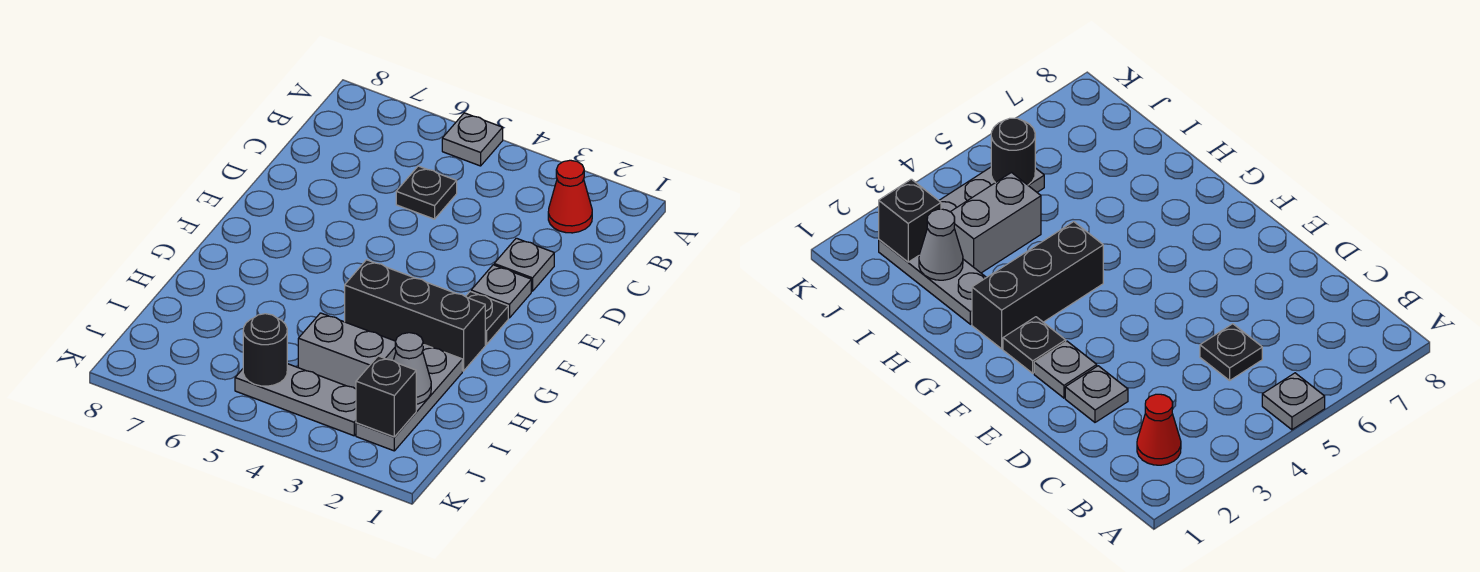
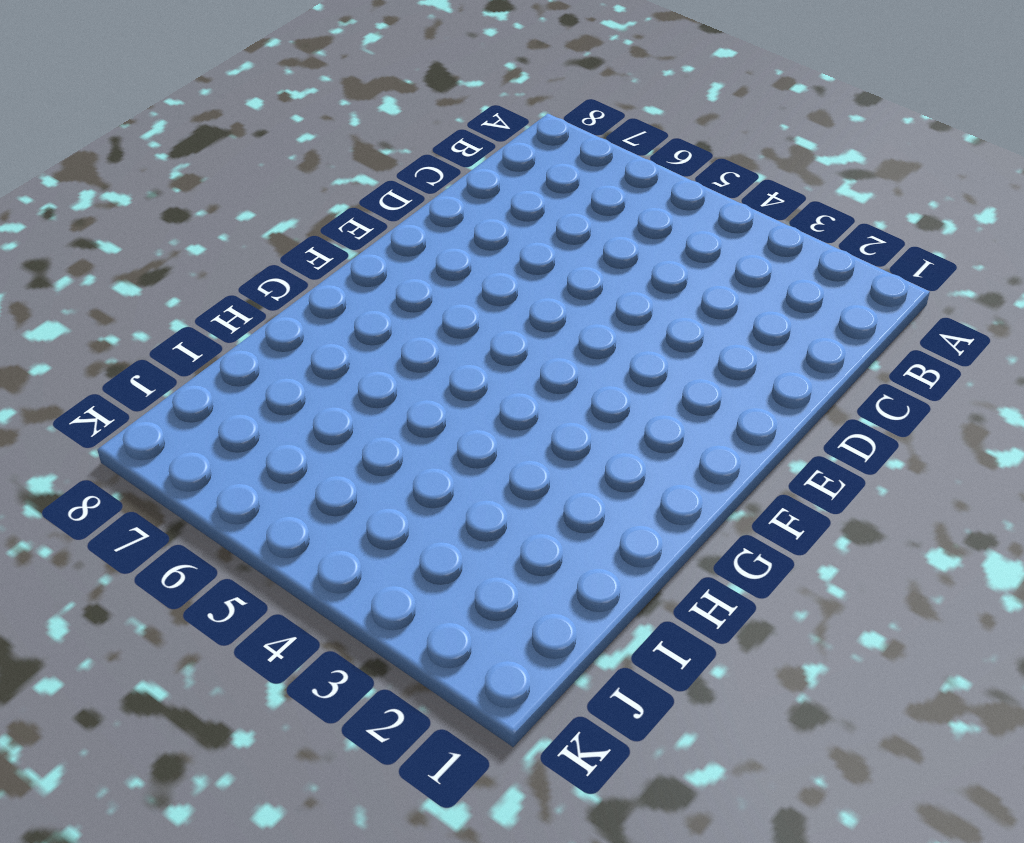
none -> grey 1x1 plate [442,113,503,166]
none -> red 1x1 cone [548,160,592,233]
none -> black 1x1 plate [396,166,457,219]

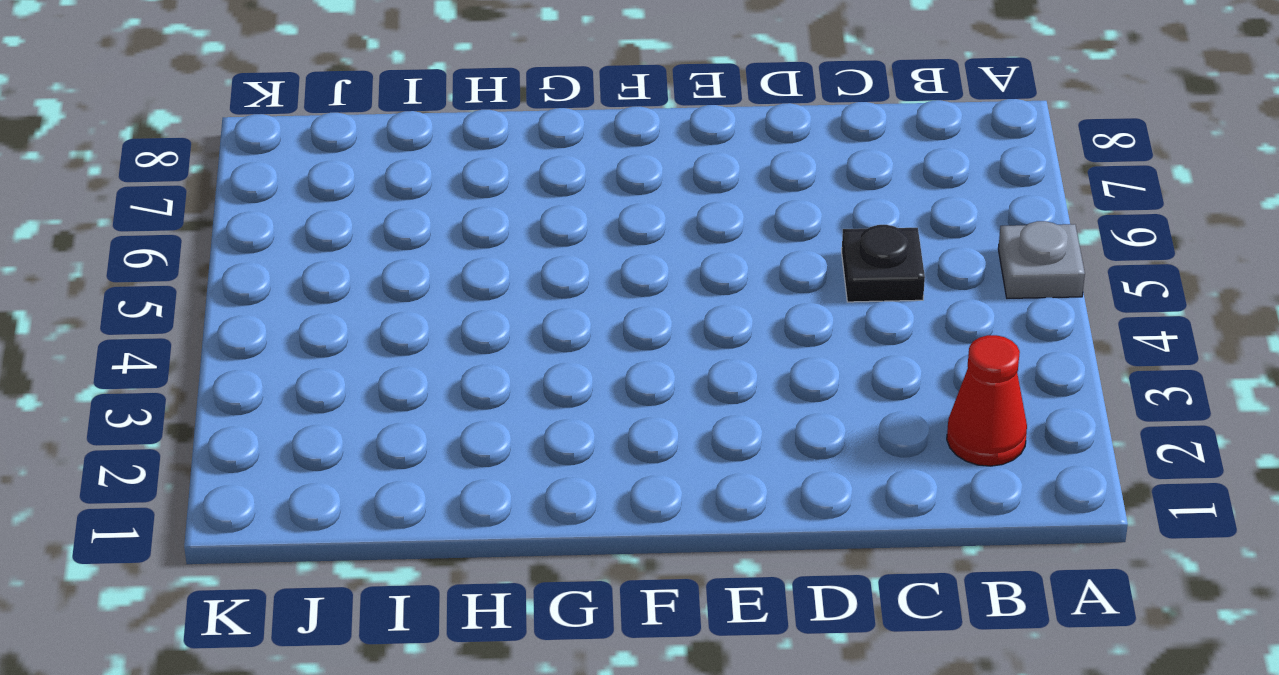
none -> grey 1x1 plate [494,238,554,291]
none -> grey 1x1 plate [471,265,531,318]
none -> black 1x1 plate [466,292,508,345]

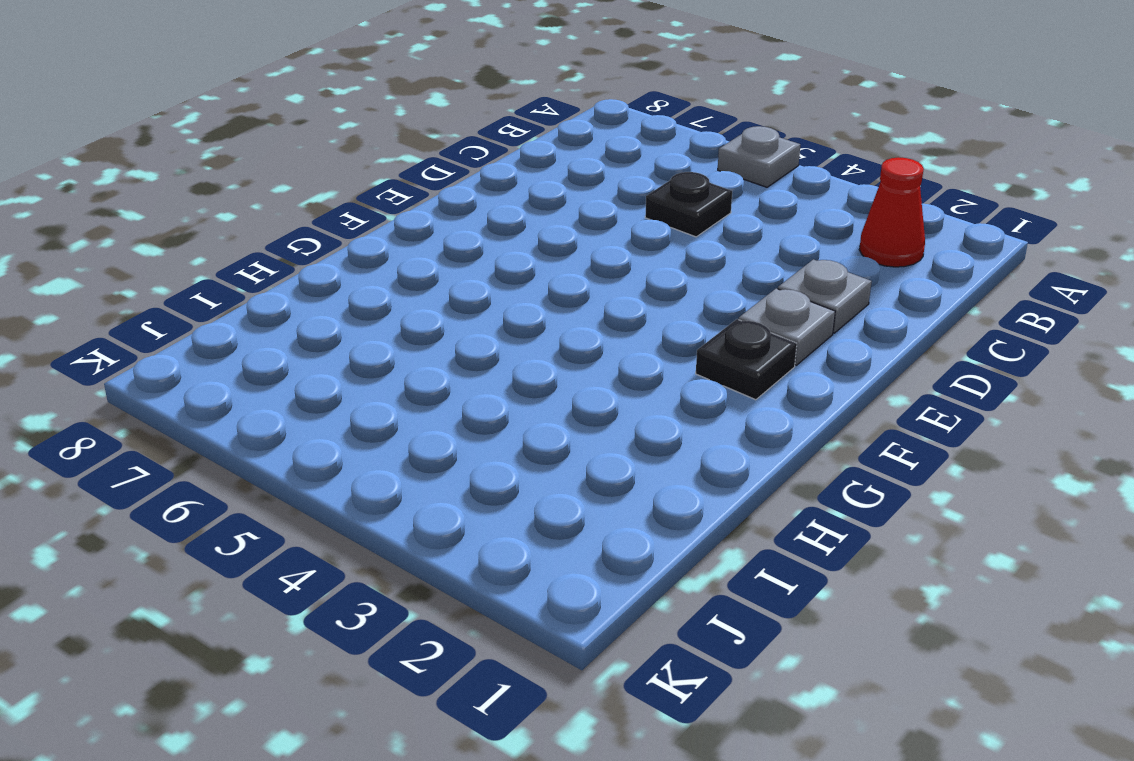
none -> black 1x3 brick [345,260,485,371]
none -> grey 1x3 plate [356,345,462,451]
none -> grey 1x2 brick [298,313,396,389]

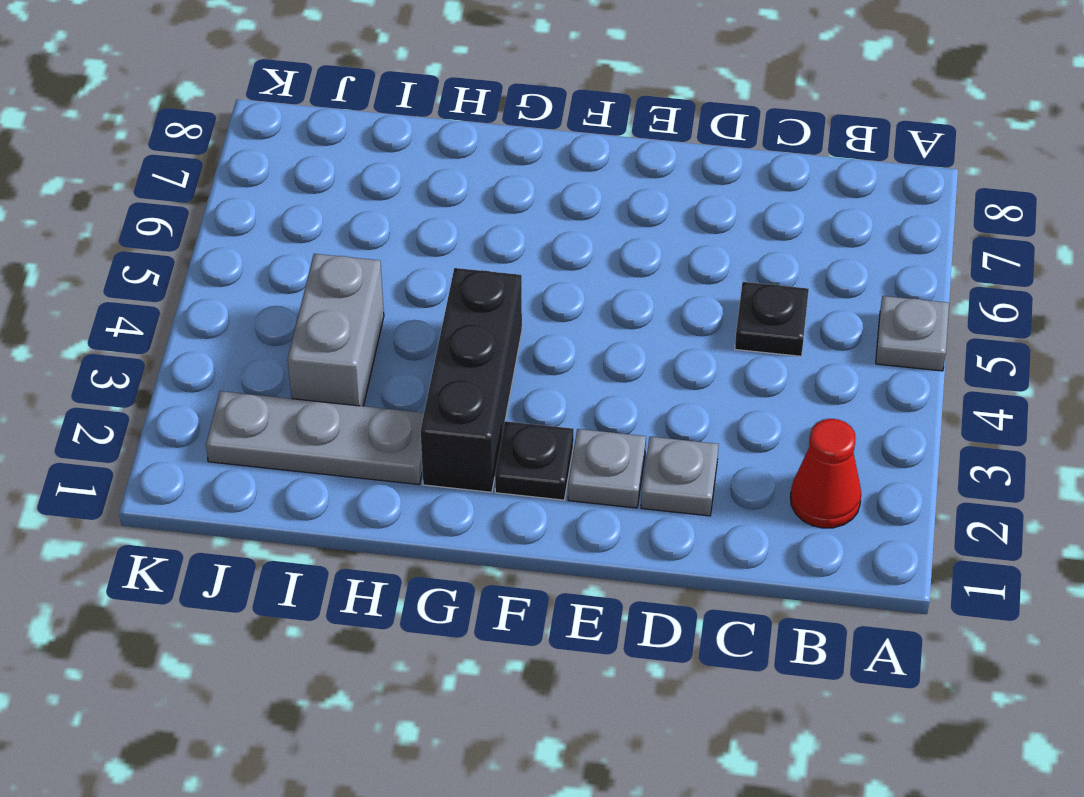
none -> grey 1x3 plate [235,364,356,436]
none -> grey 1x1 cone [393,333,431,404]
none -> black 1x1 brick [356,356,416,437]

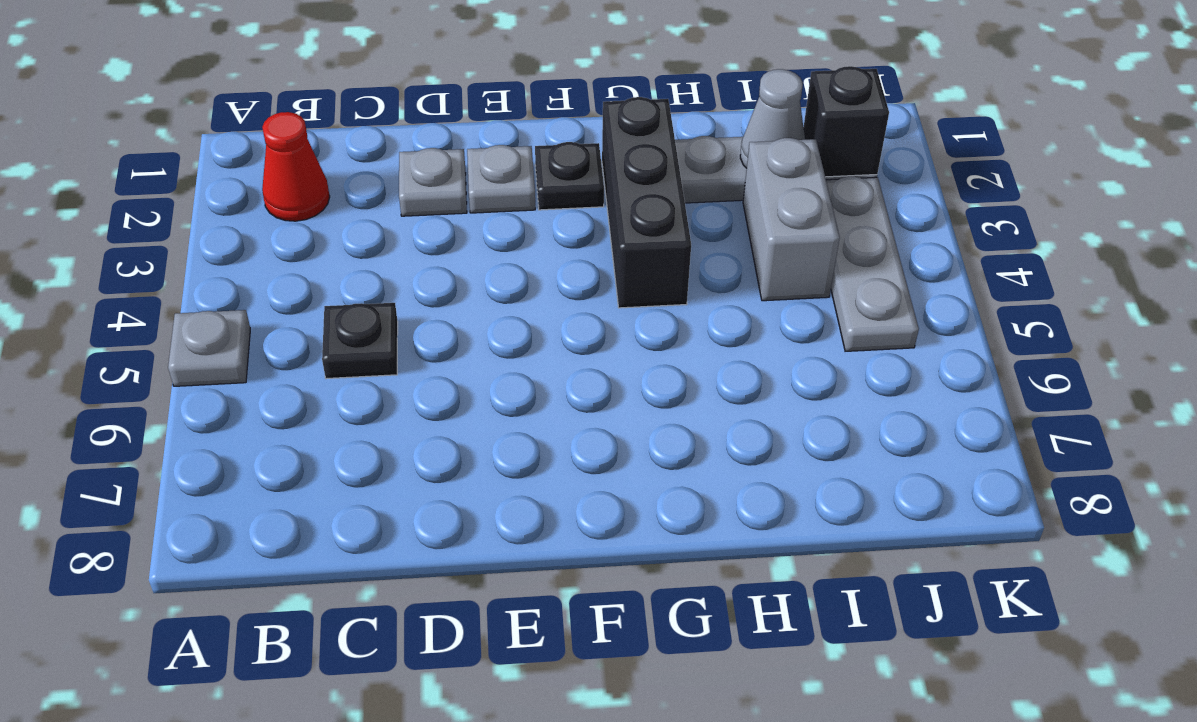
none -> black 1x1 round brick [243,314,287,386]

